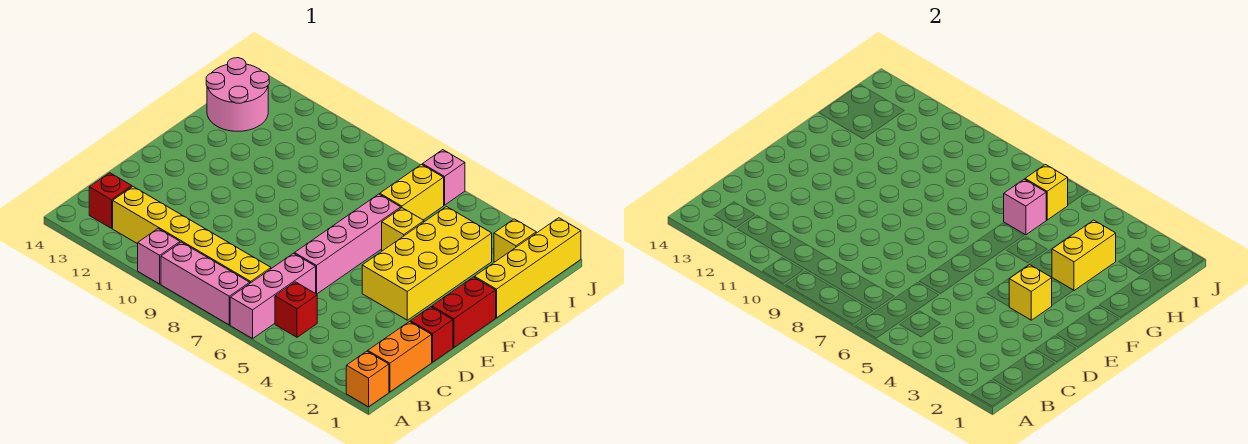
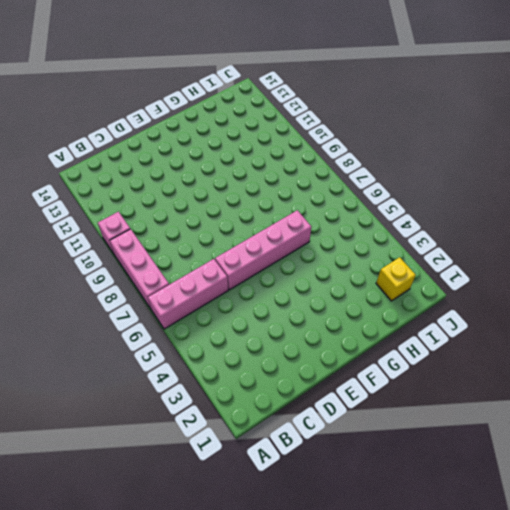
none -> orange 1x1 brick [346,351,389,407]
none -> orange 1x2 brick [368,322,432,392]
none -> red 1x1 brick [275,282,317,337]

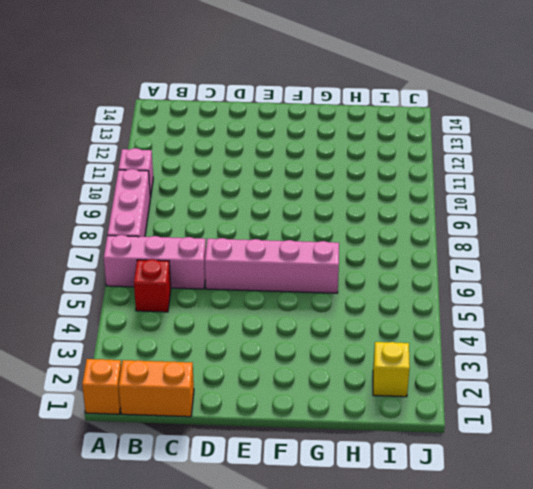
none -> yellow 1x6 brick [113,187,271,283]
none -> red 1x1 brick [89,173,132,228]
none -> red 1x1 brick [410,307,453,362]

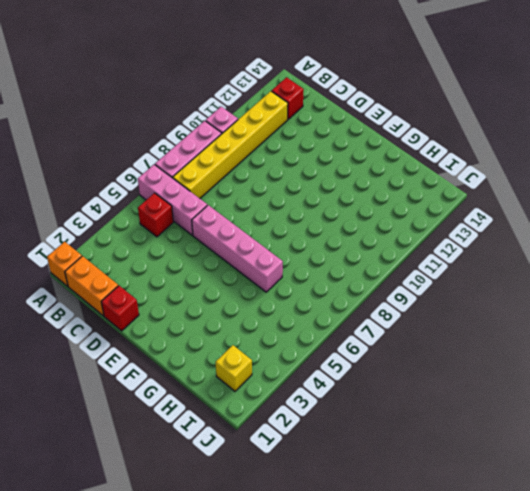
none -> red 1x2 brick [432,277,496,347]
none -> yellow 2x4 brick [362,207,492,320]
none -> yellow 1x4 brick [474,218,581,318]

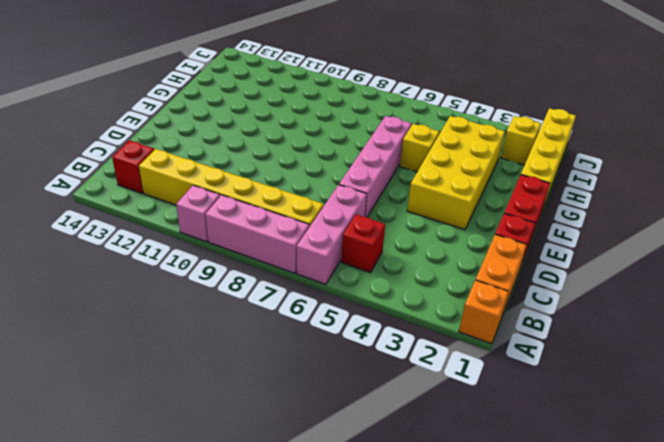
none -> yellow 1x2 brick [380,165,444,220]
none -> pink 2x2 round brick [206,58,269,131]
none -> pink 1x1 brick [422,150,465,205]

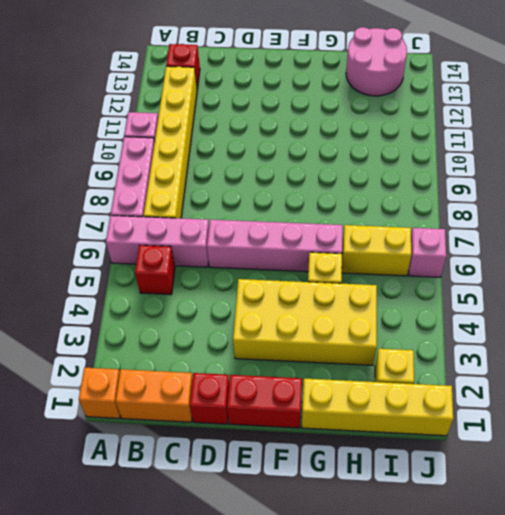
none -> yellow 1x1 brick [1009,265,1052,320]
none -> yellow 1x2 brick [1052,220,1116,291]
none -> pink 1x1 brick [1004,179,1046,235]

